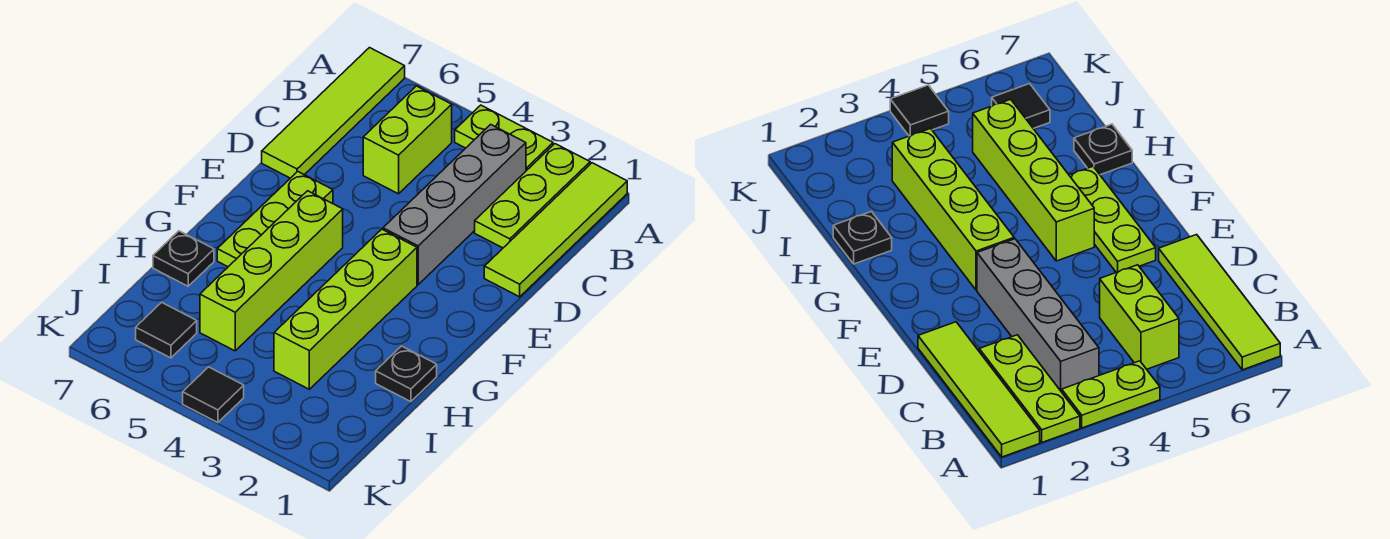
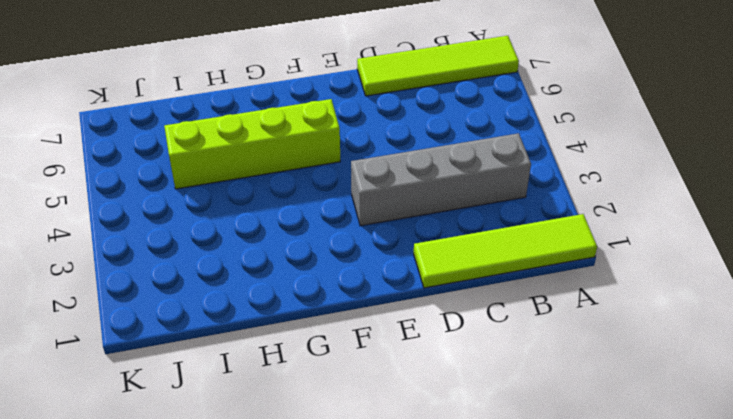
none -> lime 1x3 plate [475,144,590,248]
none -> lime 1x2 plate [455,105,553,171]
none -> lime 1x2 brick [363,86,452,194]

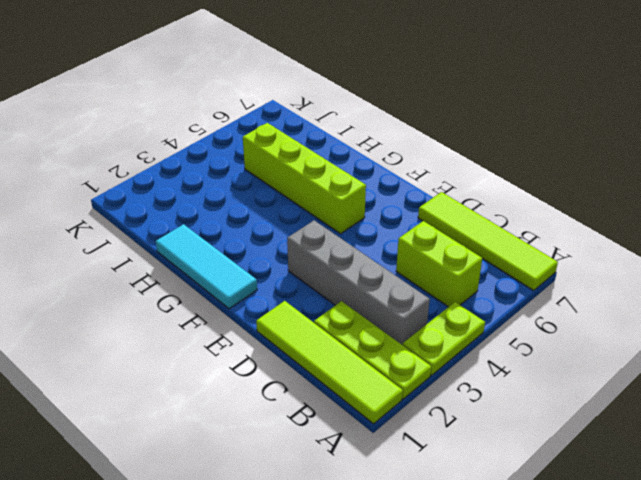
cyan 1x3 tile [156,224,257,309] -> black 1x1 plate [376,346,437,402]
none -> lime 1x3 plate [217,171,333,267]
none -> lime 1x4 brick [274,229,417,389]
none -> black 1x1 plate [153,231,214,286]

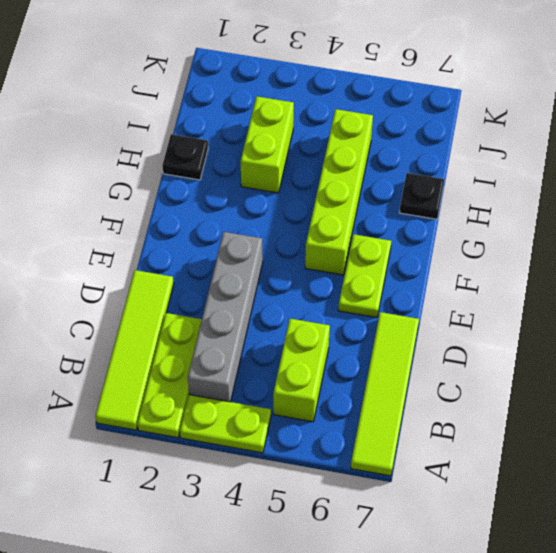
lime 1x2 plate [338,234,391,317] -> lime 1x3 plate [217,171,333,267]
lime 1x2 brick [240,96,294,193] -> lime 1x4 brick [274,229,417,389]
none -> black 1x1 tile [136,302,197,358]
none -> black 1x1 tile [183,367,244,423]

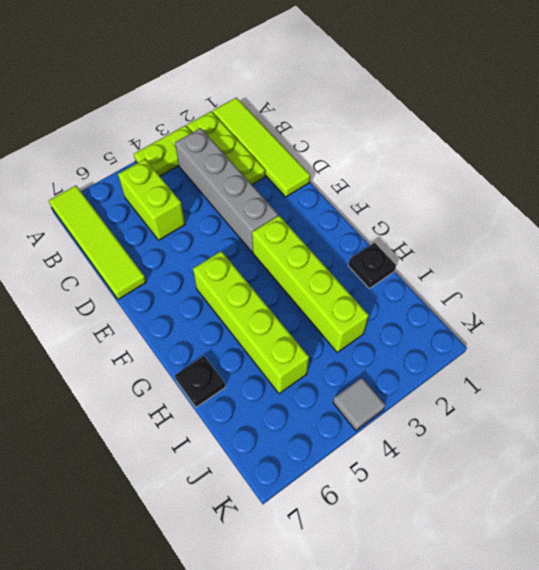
grey 1x1 tile [333,378,385,431] -> black 1x1 tile [183,367,244,423]
none -> lime 1x3 plate [217,171,333,267]
none -> black 1x1 tile [136,302,197,358]

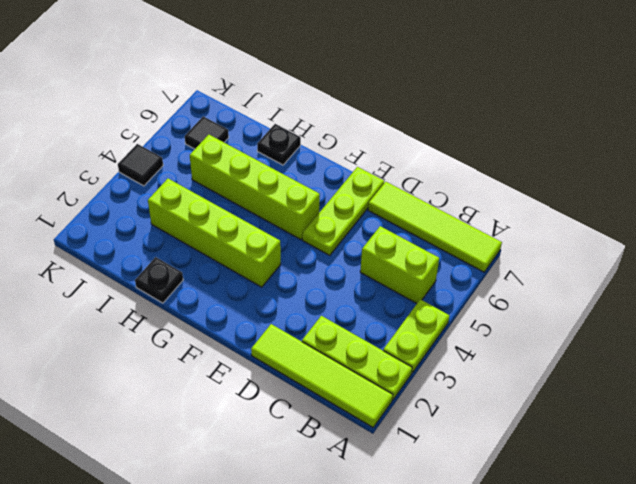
lime 1x3 plate [302,167,384,255] -> lime 1x3 plate turned to [217,171,333,267]
none -> grey 1x4 brick [383,124,526,284]

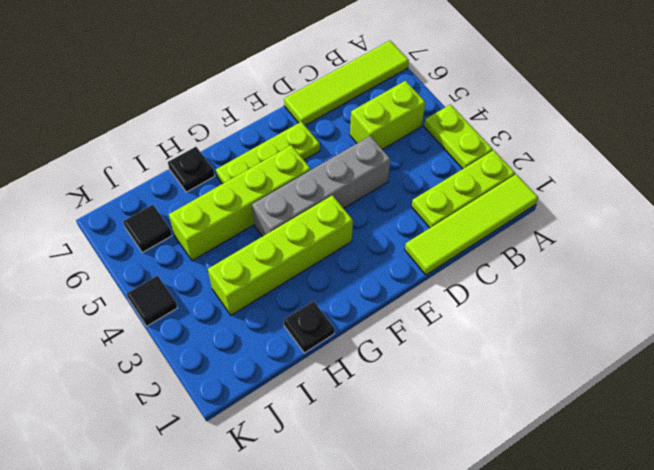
grey 1x4 brick [252,136,391,237] -> grey 1x4 brick moved to [383,124,526,284]

